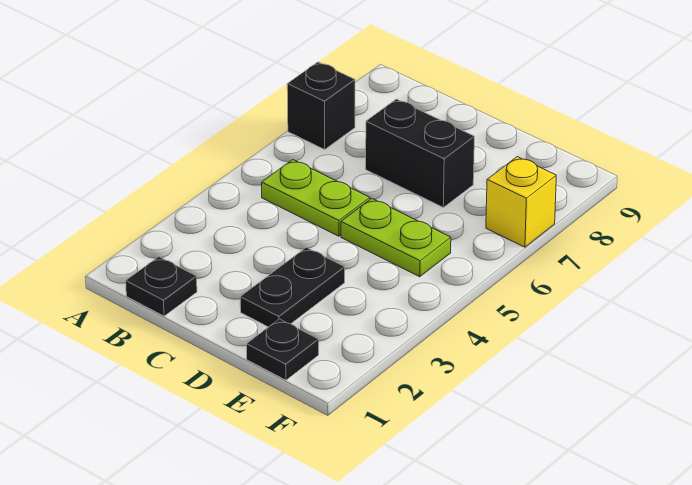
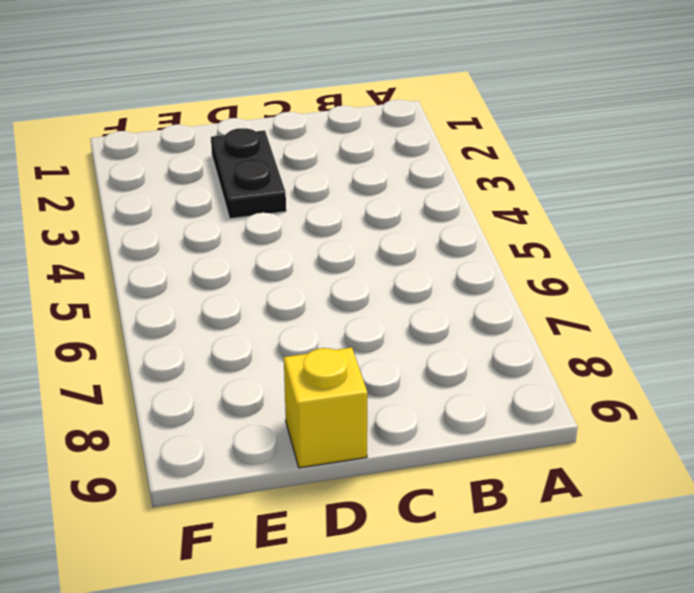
yellow 1x1 brick [284,347,368,468] -> yellow 1x1 brick moved to [486,157,556,247]
none -> black 1x1 brick [287,62,355,149]
none -> black 1x1 plate [126,257,197,316]

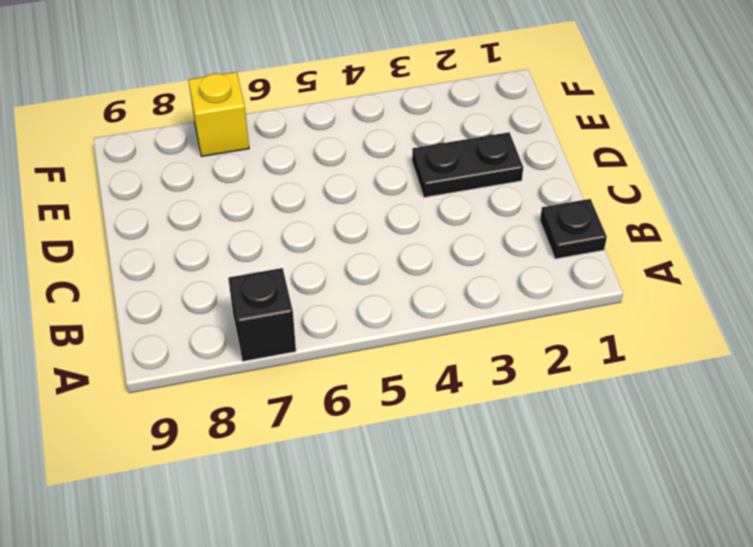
none -> lime 1x2 plate [262,160,370,236]
none -> black 1x2 brick [366,99,474,207]

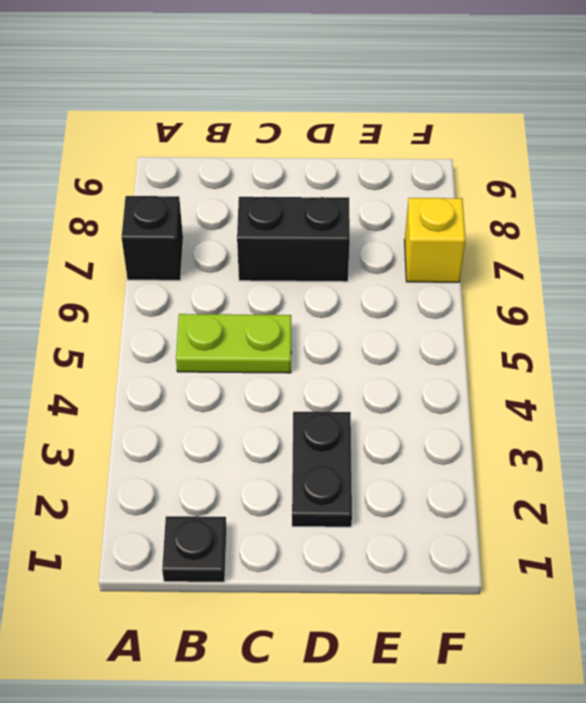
none -> lime 1x2 plate [341,199,451,277]
none -> black 1x1 plate [247,319,319,380]

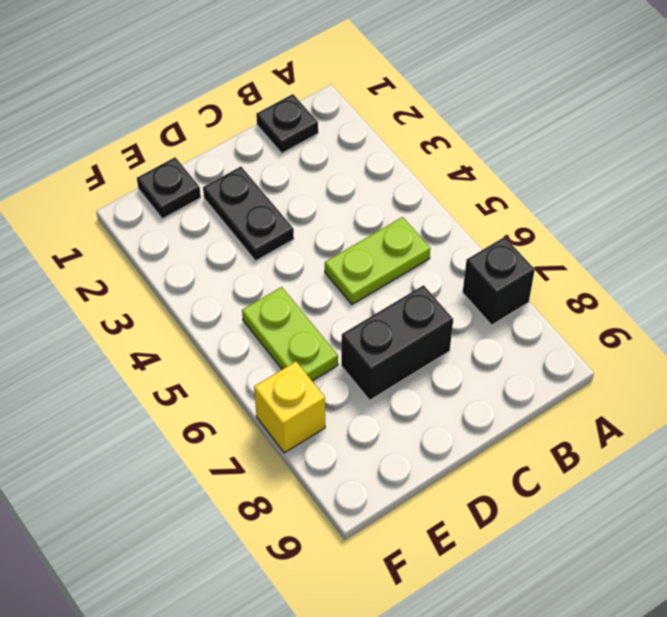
lime 1x2 plate [242,287,338,381] -> lime 1x2 plate turned to [341,199,451,277]

